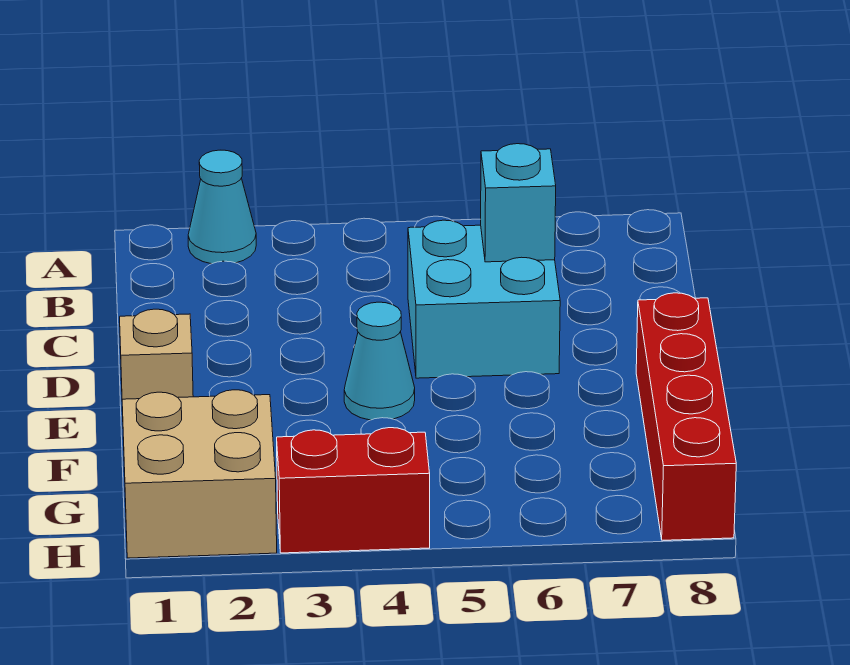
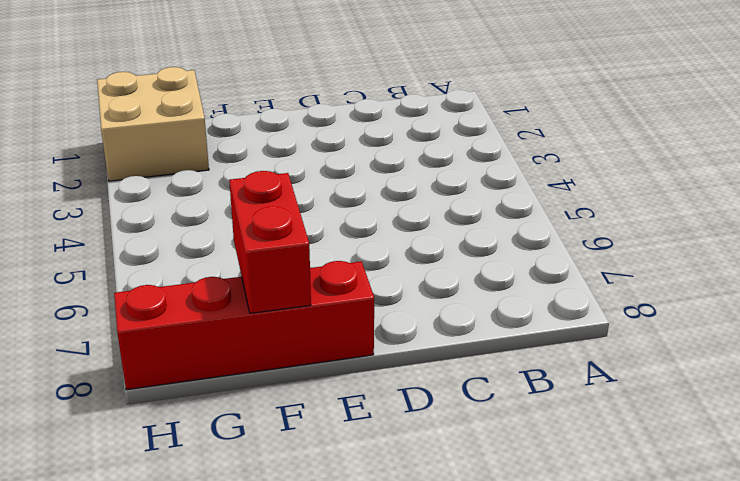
red 1x2 brick [229,171,311,313] -> red 1x2 brick moved to [277,428,430,553]
none -> cyan 1x1 cone [188,150,256,264]
none -> cyan 2x2 brick [408,220,560,378]

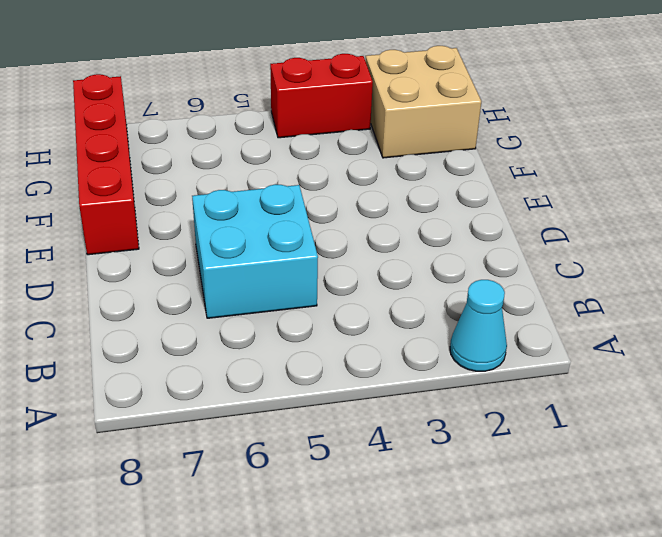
none -> tan 1x1 brick [120,309,193,410]
none -> cyan 1x1 cone [344,302,415,420]

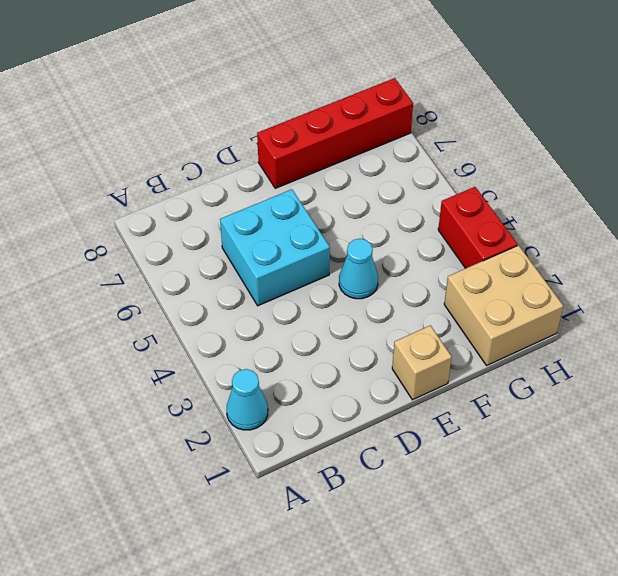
none -> cyan 1x1 brick [481,144,556,262]

